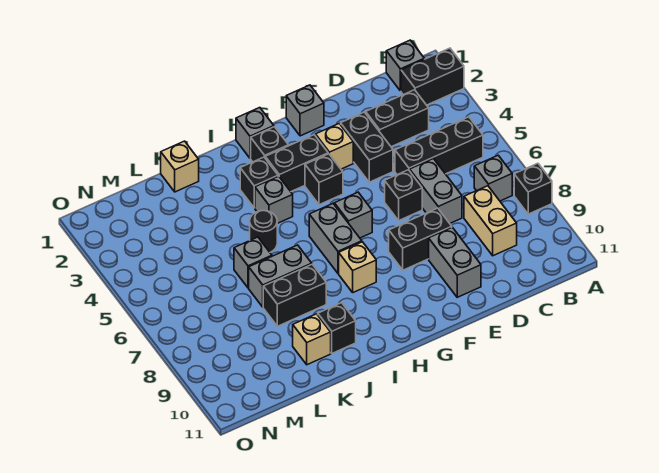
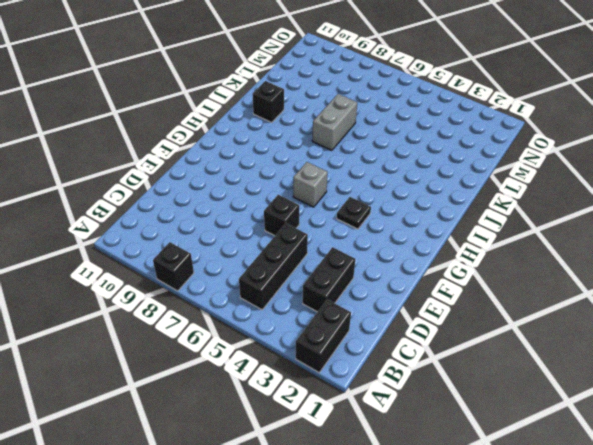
black 1x1 plate [337,197,371,229] -> black 1x1 brick [305,154,343,205]
none -> grey 1x1 brick [386,40,424,91]
none -> grey 1x1 brick [474,155,512,201]
none -> tan 1x2 brick [464,186,517,256]
none -> grey 1x2 brick [410,159,462,223]

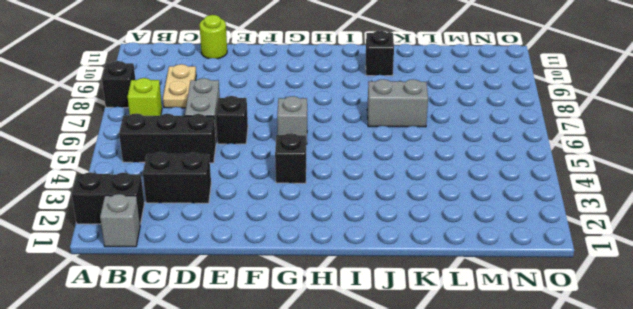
lime 1x1 brick [127,78,162,116] -> grey 1x1 brick [474,155,512,201]
tan 1x2 plate [163,64,196,108] -> tan 1x2 brick [464,186,517,256]
lime 1x1 round brick [199,15,227,59] -> none
none -> black 1x2 brick [341,112,393,182]
none -> black 1x2 brick [389,208,452,270]
none -> grey 1x2 brick [429,227,481,297]
none -> grey 1x1 brick [286,85,324,136]

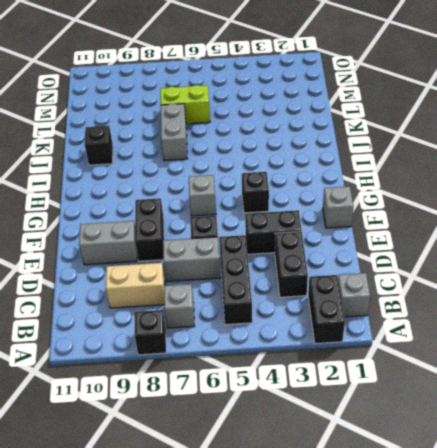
lime 1x2 brick [160,85,210,124] -> none
none -> tan 1x1 brick [315,124,353,169]
none -> black 1x2 brick [265,135,328,191]
none -> grey 1x1 brick [236,108,274,158]
none -> black 1x1 brick [251,127,289,162]

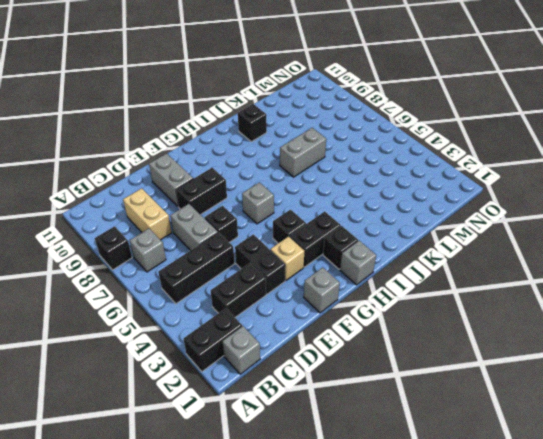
none -> grey 1x2 brick [309,204,362,273]
none -> tan 1x1 brick [339,242,376,292]
none -> black 1x1 brick [240,157,278,208]
none -> grey 1x1 brick [255,176,293,223]

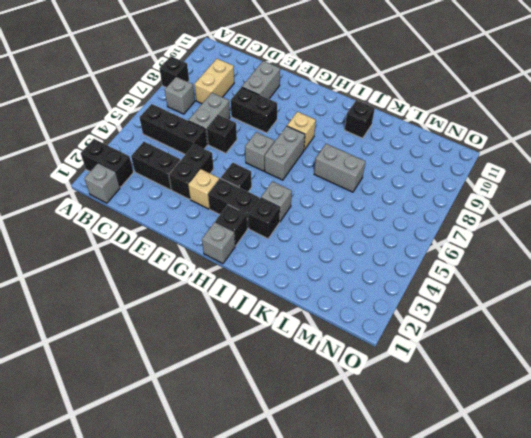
none -> grey 1x1 brick [286,85,324,136]
none -> black 1x1 round brick [250,210,277,252]
none -> black 1x2 brick [263,264,326,326]
none -> tan 1x1 brick [161,141,199,192]

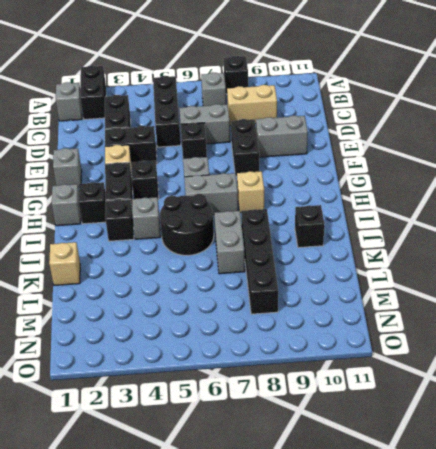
black 2x2 round brick [160,194,214,255] -> black 1x1 round brick [250,210,277,252]
black 1x4 brick [241,209,278,314] -> black 1x2 brick [263,264,326,326]
none -> grey 1x1 brick [234,237,272,288]
none -> tan 1x1 brick [293,314,331,365]

